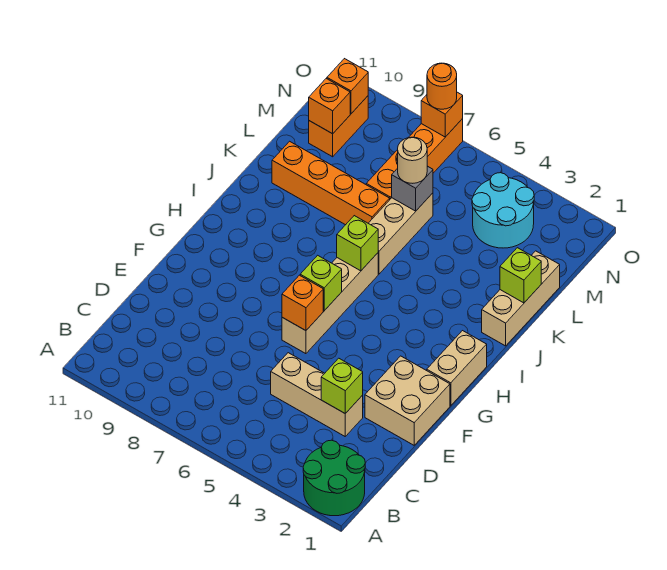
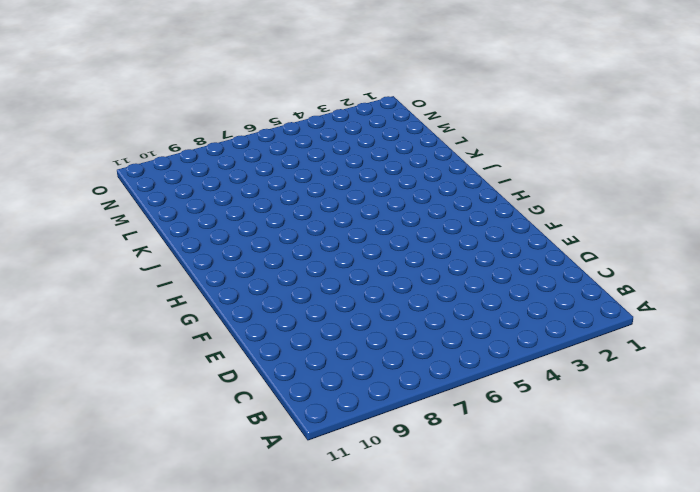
none -> green 2x2 round brick [303,440,365,516]
none -> tan 1x3 brick [271,353,363,436]
none -> tan 2x2 brick [365,356,450,445]

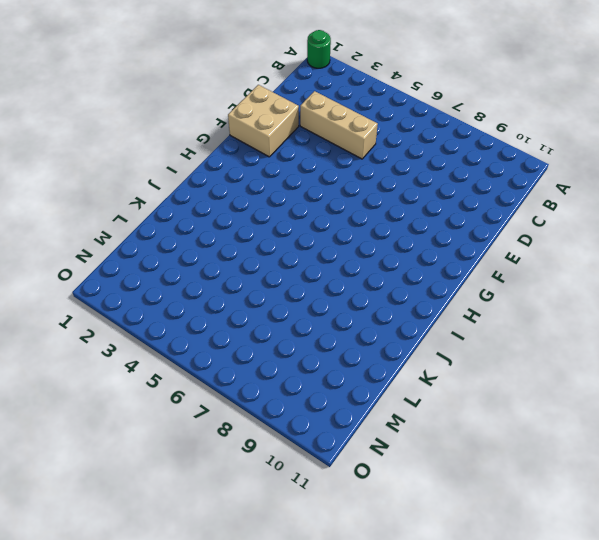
green 1x1 round brick [307,30,331,68] -> green 2x2 round brick [303,440,365,516]
none -> tan 1x4 brick [282,253,378,354]
none -> tan 1x2 brick [427,331,487,406]
none -> tan 1x3 brick [482,251,560,346]

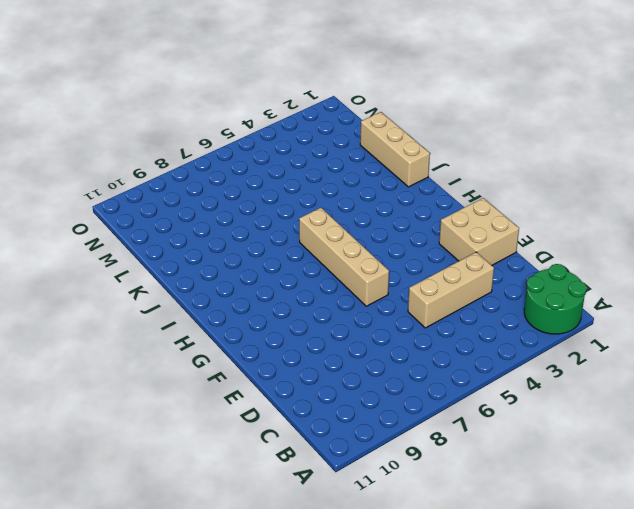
none -> tan 1x2 brick [427,331,487,406]
none -> tan 1x3 brick [368,193,433,274]
none -> orange 1x4 brick [272,141,390,225]

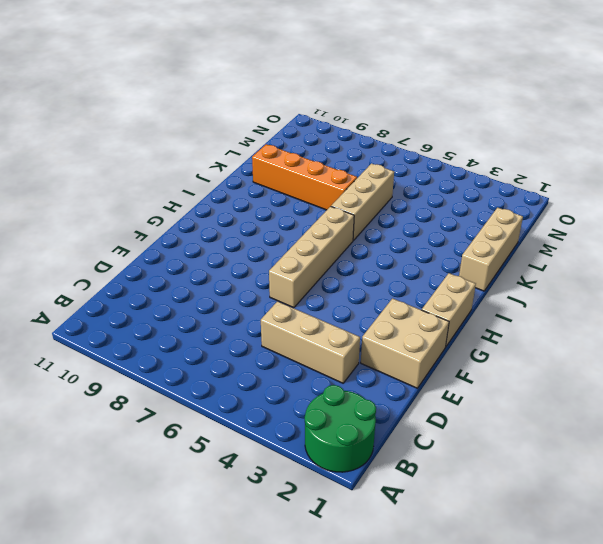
none -> orange 1x4 brick [366,119,463,199]
none -> cyan 2x2 round brick [472,173,534,248]
none -> orange 1x2 brick [309,96,368,157]

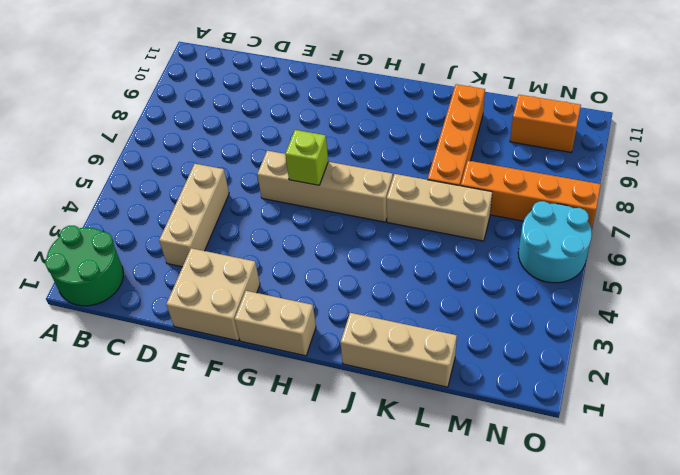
cyan 2x2 round brick [518,201,592,283] -> cyan 2x2 round brick moved to [472,173,534,248]
none -> lime 1x1 brick [321,358,363,414]
none -> orange 1x1 brick [282,275,323,331]
none -> lime 1x1 brick [337,216,378,271]

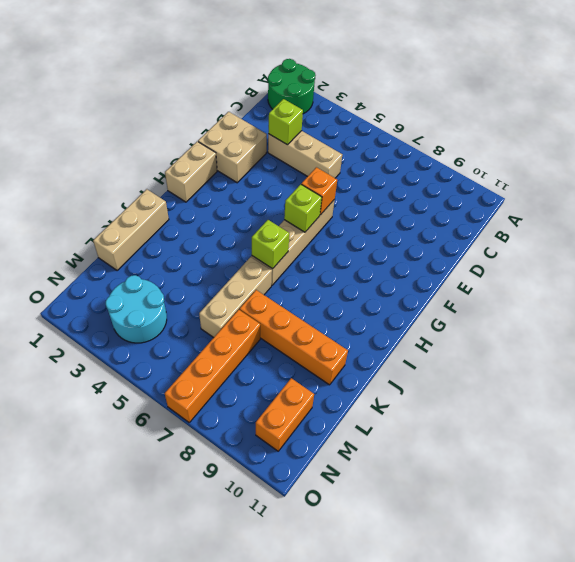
none -> lime 1x1 brick [500,248,541,303]
none -> grey 1x1 brick [392,166,433,211]
none -> orange 1x1 brick [309,79,350,134]

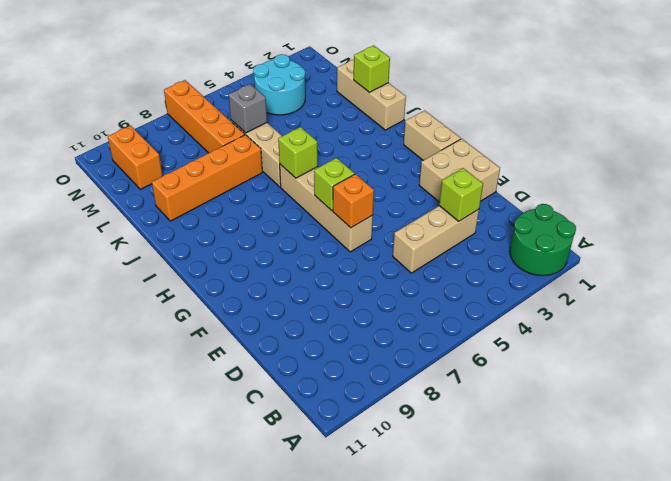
none -> orange 1x1 brick [309,79,350,134]
none -> orange 1x1 brick [327,59,368,114]
none -> orange 1x1 brick [421,92,463,137]

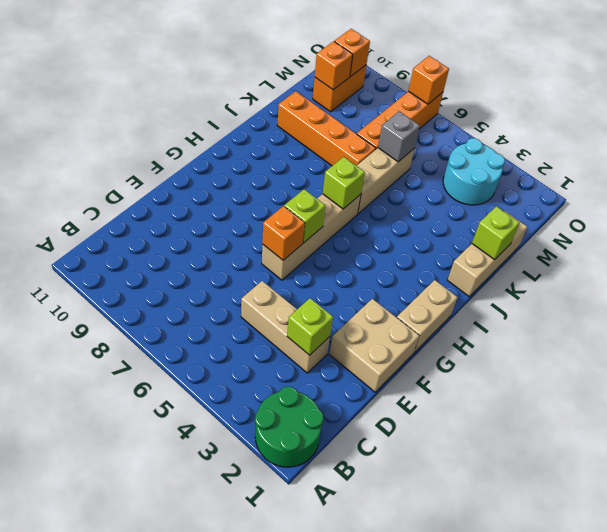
none -> tan 1x1 round brick [398,137,427,183]
none -> orange 1x1 round brick [427,63,457,109]

